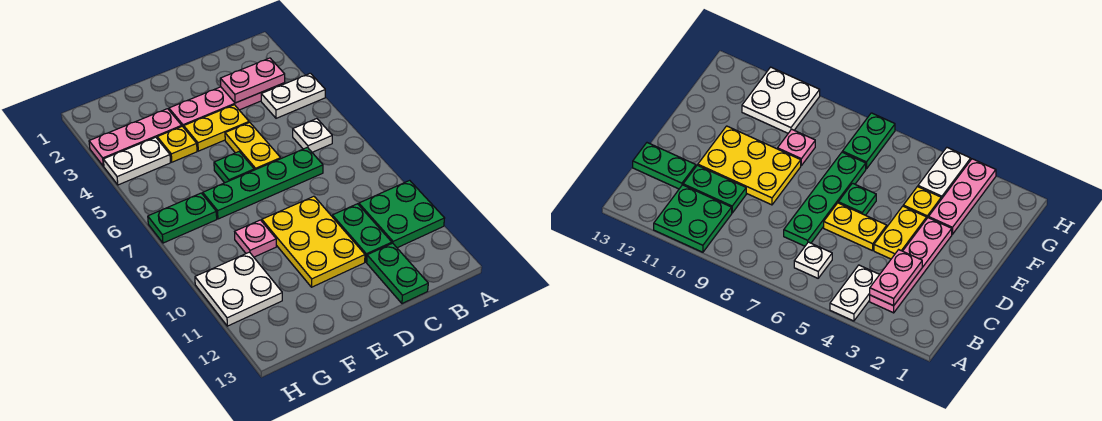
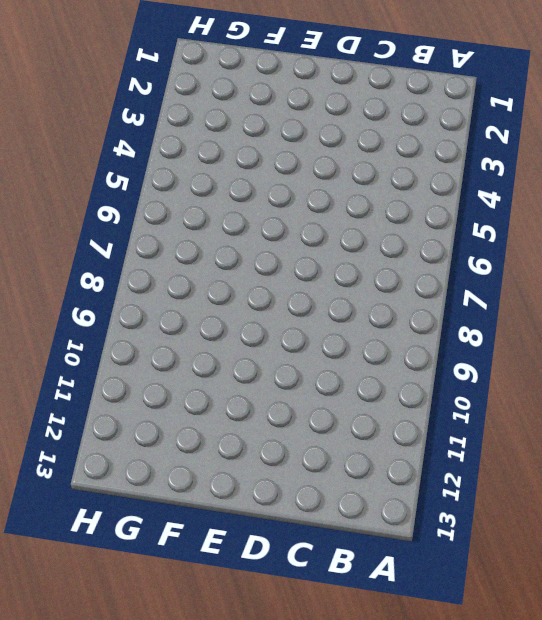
none -> white 1x2 plate [261,73,325,118]
none -> green 2x2 plate [359,180,445,248]
none -> pink 1x4 plate [169,83,285,127]

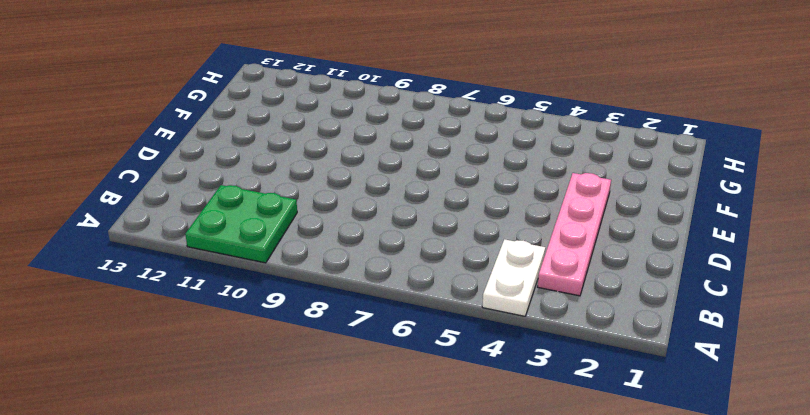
none -> white 1x1 plate [293,119,332,152]
none -> green 1x4 plate [203,147,323,219]
none -> green 1x2 plate [332,204,392,262]

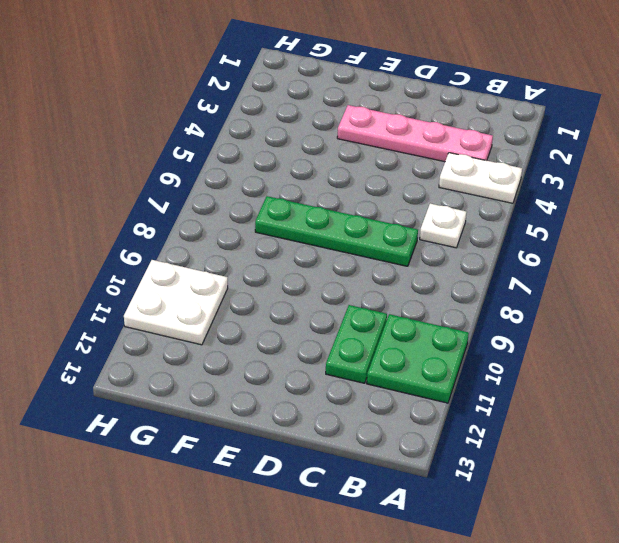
none -> green 1x2 plate [367,243,428,304]
none -> yellow 1x2 plate [184,105,249,151]
none -> yellow 1x2 plate [225,122,281,170]

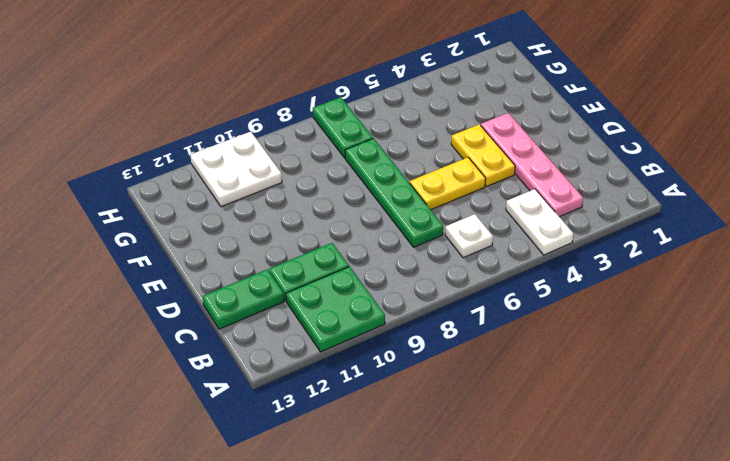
none -> yellow 2x3 plate [262,196,365,287]
none -> green 1x1 plate [214,152,254,183]
none -> pink 1x3 plate [89,109,182,166]

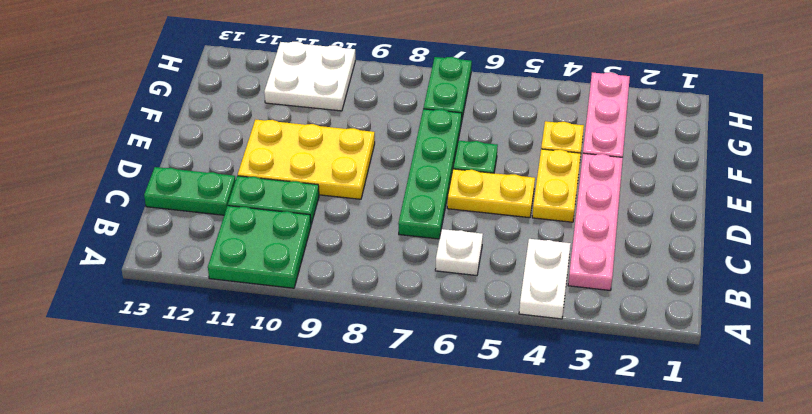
none -> pink 1x1 plate [235,220,276,257]
none -> white 1x2 plate [103,137,171,185]
none -> pink 1x2 plate [220,58,285,103]

